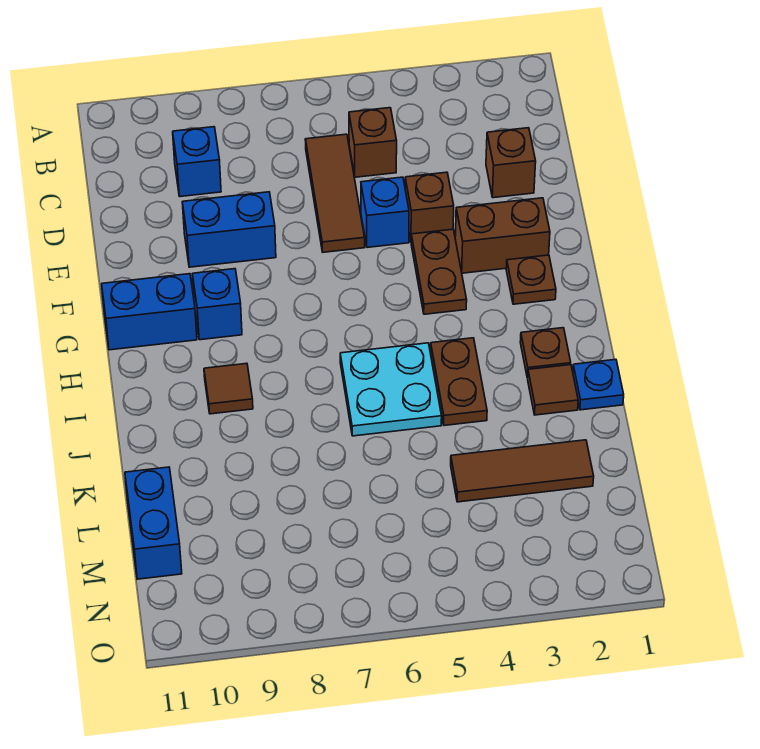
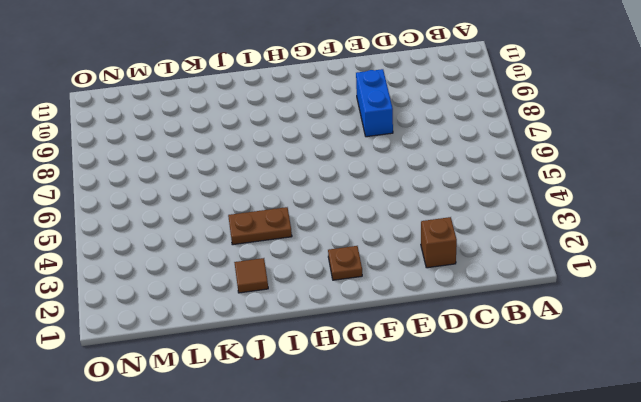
none -> brown 1x1 brick [349,108,397,177]
none -> brown 1x3 tile [305,134,365,252]
none -> blue 1x1 brick [173,127,221,197]

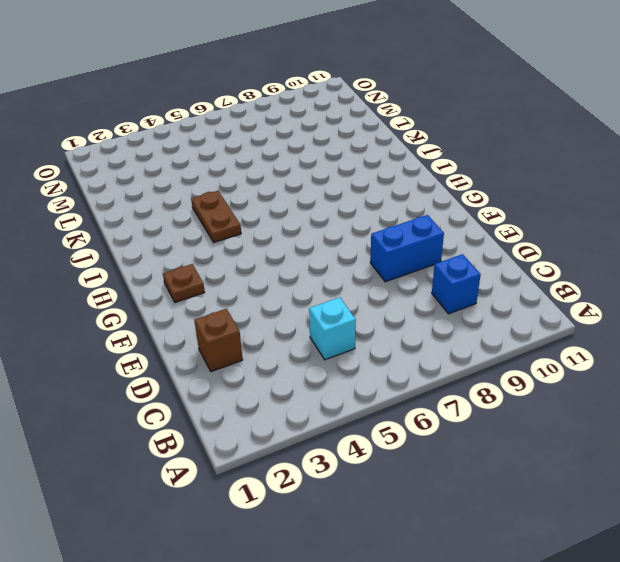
cyan 1x1 brick [309,297,356,360] -> brown 1x1 brick [349,108,397,177]
none -> brown 1x3 tile [305,134,365,252]
none -> brown 1x1 brick [405,172,454,240]
none -> blue 1x1 brick [361,177,409,247]

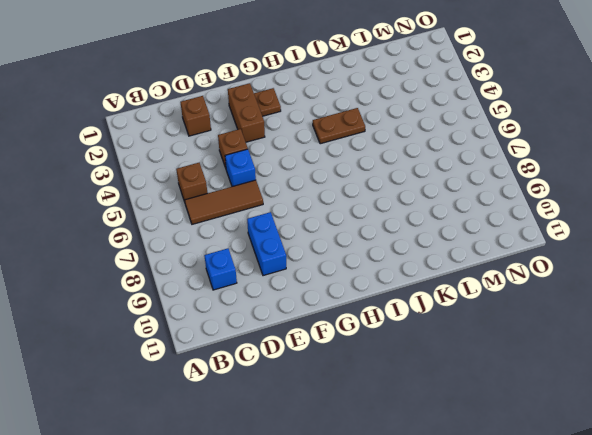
none -> brown 1x2 plate [411,229,467,314]
none -> blue 1x1 brick [192,269,242,340]
none -> blue 1x2 brick [102,274,197,350]

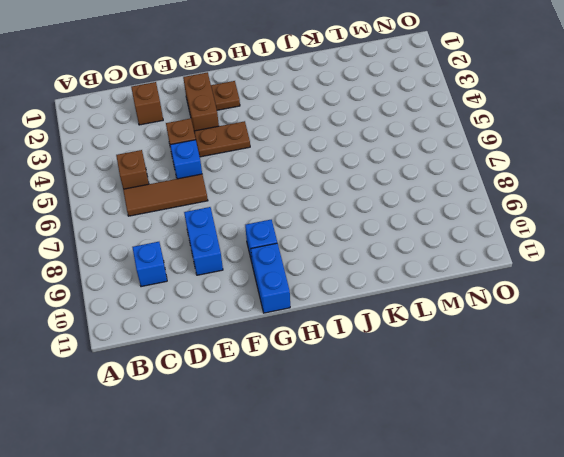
none -> brown 1x1 plate [520,328,571,377]
none -> brown 1x2 plate [431,338,487,426]
none -> cyan 2x2 plate [340,343,442,436]

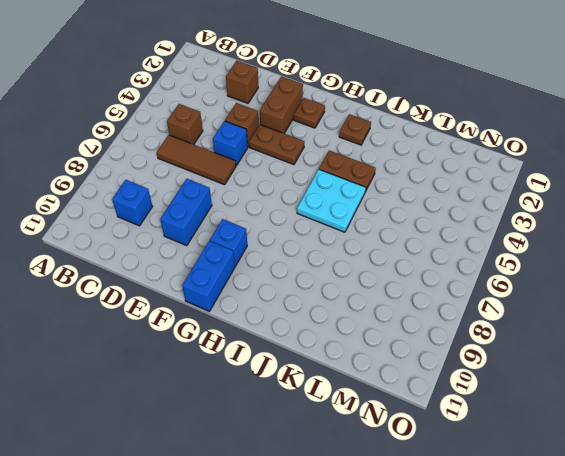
none -> brown 1x1 tile [204,363,253,414]
none -> blue 1x1 plate [573,359,624,410]
none -> brown 1x1 tile [527,365,578,415]

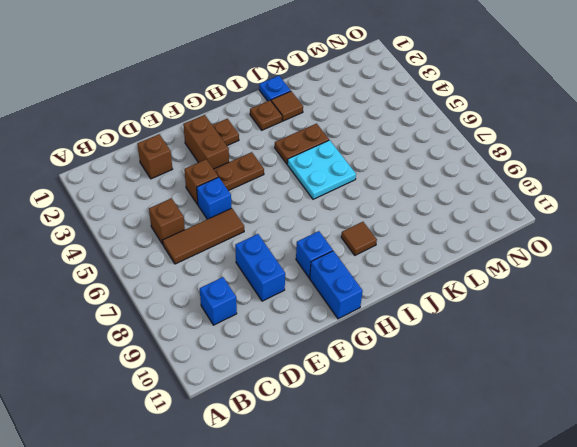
none -> brown 1x3 tile [451,440,594,502]
none -> blue 1x2 brick [125,467,182,579]

